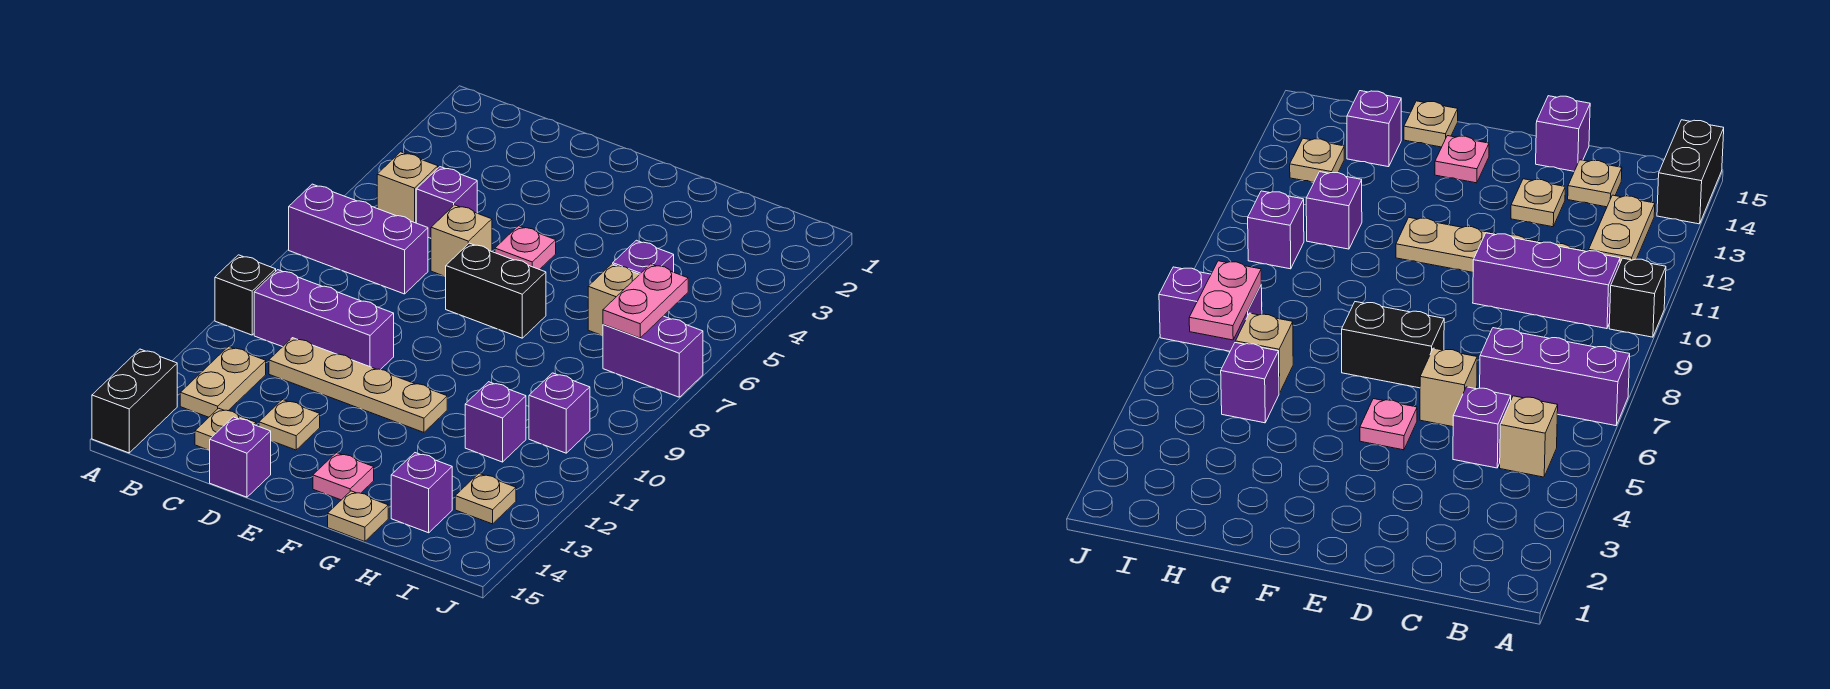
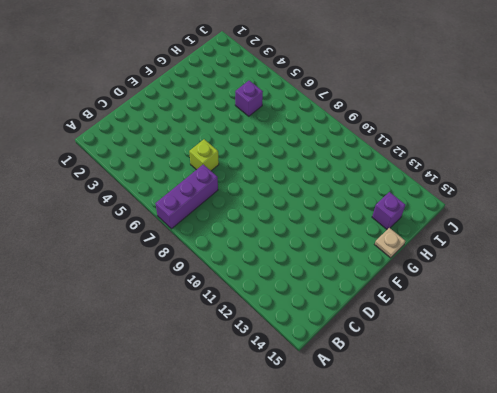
lime 1x1 brick [189,139,219,171] -> tan 1x1 brick [431,205,492,277]
none -> black 1x1 brick [215,255,276,335]
none -> black 1x2 brick [92,349,177,453]
none -> tan 1x1 brick [377,152,438,223]

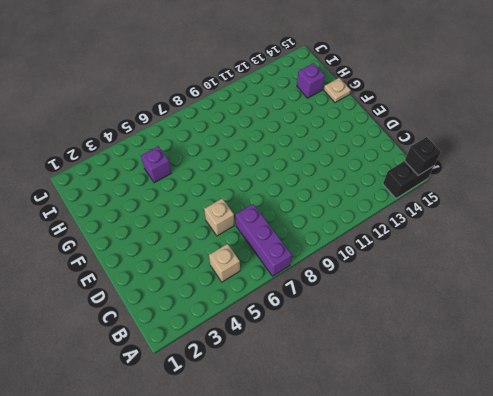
black 1x1 brick [405,137,441,175] -> black 1x1 brick moved to [215,255,276,335]
none -> purple 1x3 brick [254,270,394,370]
none -> tan 1x2 plate [180,346,266,417]
none -> purple 1x1 brick [416,167,477,238]

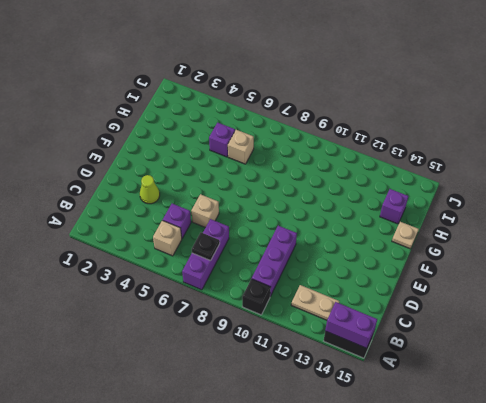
purple 1x2 brick [325,302,377,348] -> purple 1x2 brick turned to [603,316,703,397]
black 1x1 plate [192,233,220,261] -> none
lime 1x1 cone [140,175,160,204] -> none
none -> tan 1x4 plate [269,338,447,432]
none -> tan 1x1 plate [195,408,256,450]
none -> tan 1x1 plate [259,400,320,450]

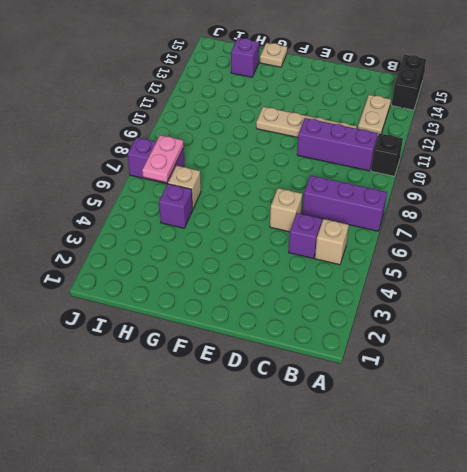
none -> tan 1x1 plate [195,408,256,450]
none -> tan 1x1 plate [259,400,320,450]
none -> purple 1x1 brick [209,417,271,497]

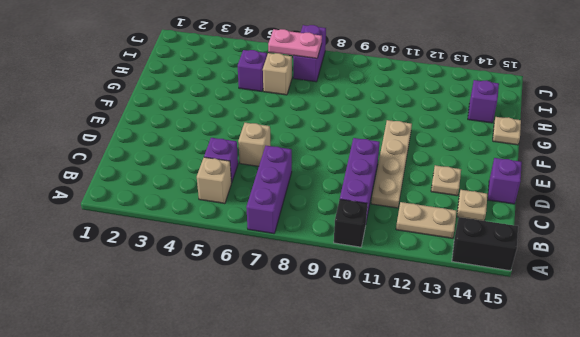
none -> pink 1x1 plate [495,226,556,270]
none -> black 1x2 brick [446,243,546,338]
none -> pink 1x1 plate [313,453,374,500]

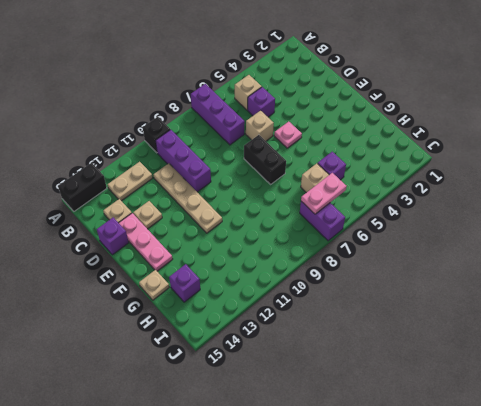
pink 1x3 plate [119,213,173,271] -> pink 1x1 plate [313,453,374,500]
none -> purple 1x1 brick [465,382,526,462]
none -> purple 1x1 brick [529,373,590,453]
none -> tan 1x1 plate [455,473,516,524]

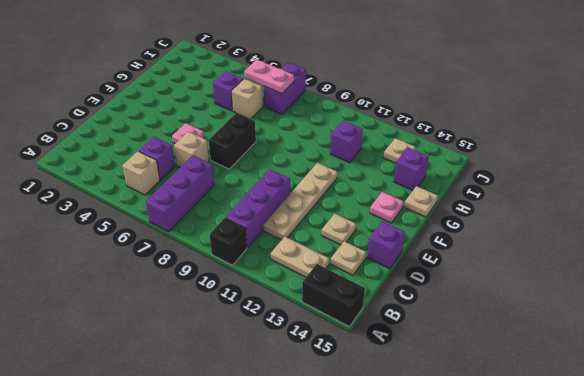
none -> purple 1x1 brick [529,373,590,453]

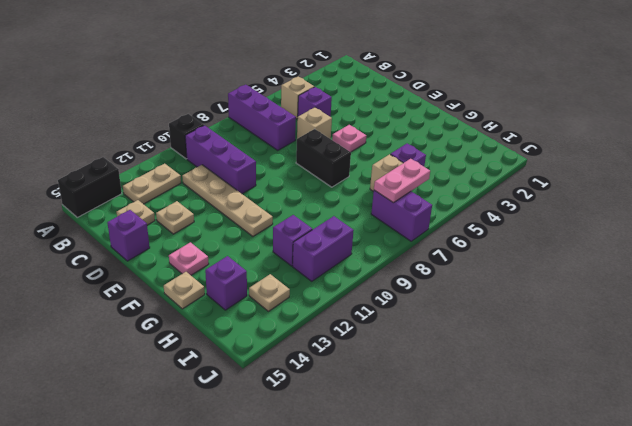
purple 1x2 brick [293,216,354,281] -> purple 1x1 brick [529,373,590,453]

